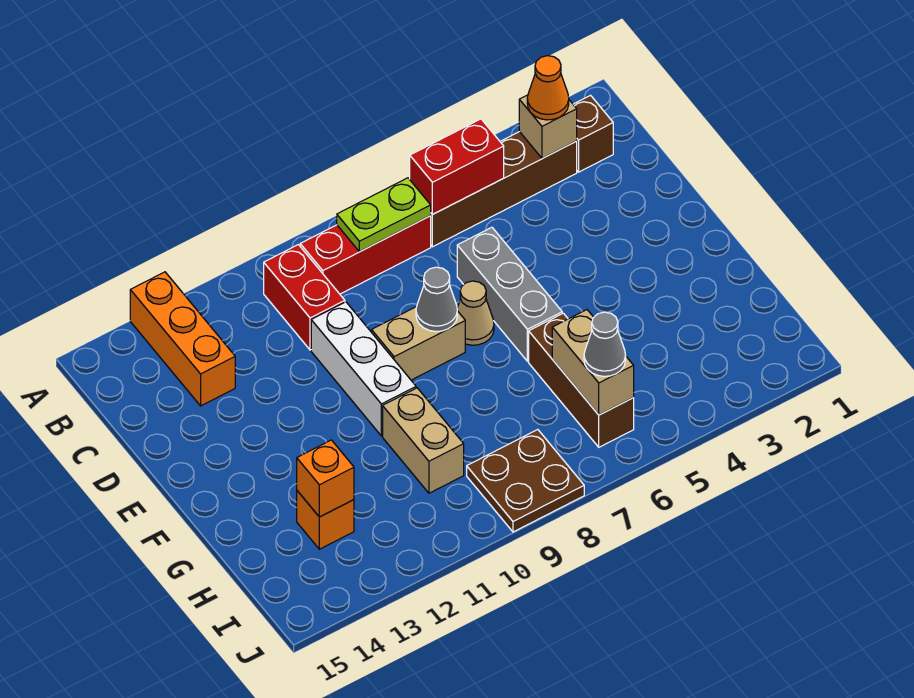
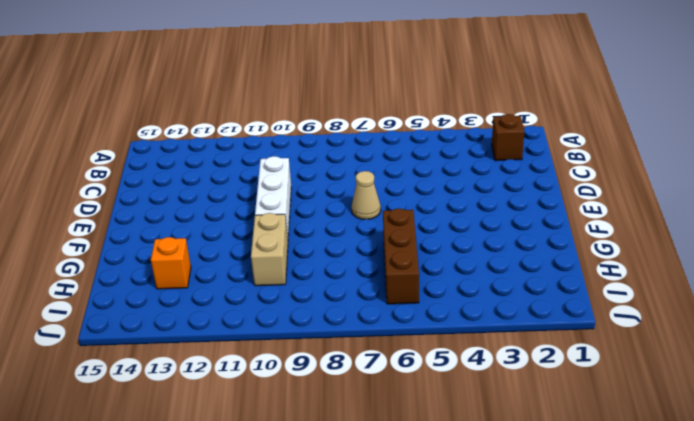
none -> orange 1x3 brick [130,272,235,406]
none -> brown 1x4 brick [431,132,577,247]
none -> red 1x3 brick [300,216,431,294]

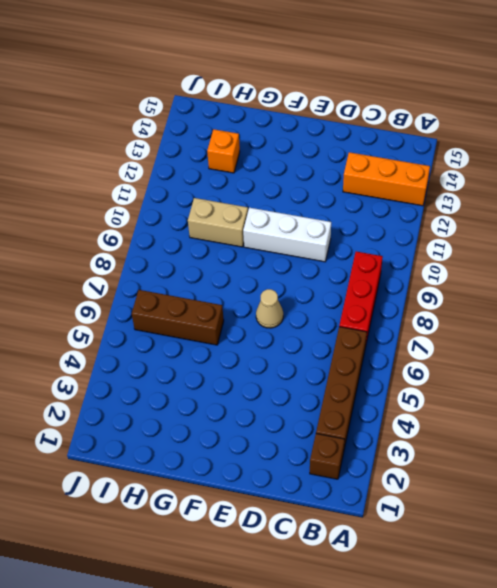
none -> red 1x2 brick [264,245,345,350]
none -> grey 1x3 brick [457,227,562,361]
none -> tan 1x2 brick [372,307,465,380]

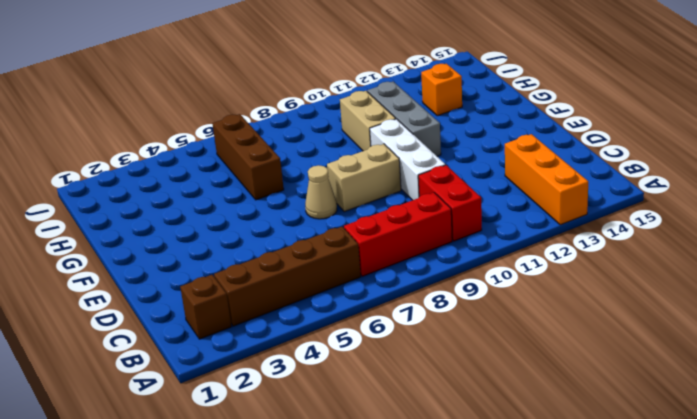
grey 1x3 brick [367,82,441,156] -> grey 1x3 brick moved to [457,227,562,361]
none -> brown 2x2 plate [467,430,584,532]
none -> tan 1x1 brick [519,95,577,159]
none -> red 1x2 brick [410,119,504,215]

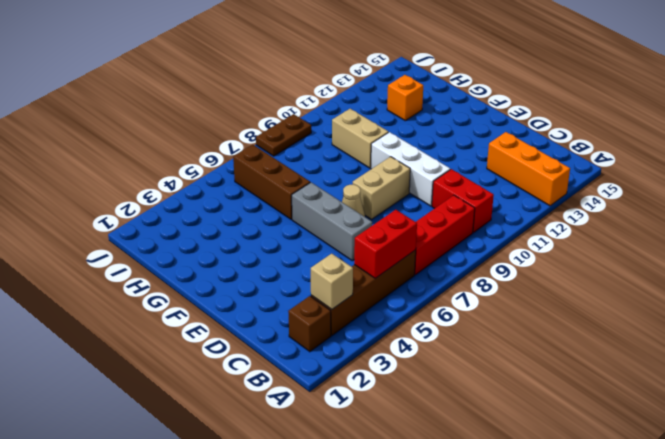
brown 1x2 plate [256,114,311,156] -> brown 2x2 plate [467,430,584,532]
none -> lime 1x2 plate [337,178,431,252]
none -> grey 1x1 cone [416,267,457,332]
none -> tan 1x2 brick [552,310,634,415]

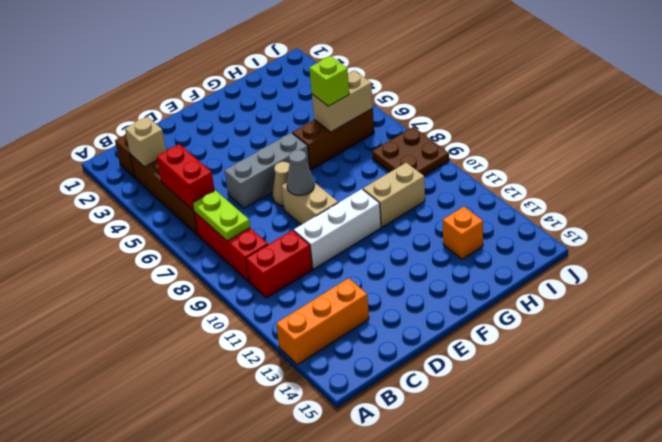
lime 1x1 brick [309,56,349,106] -> none
none -> orange 1x1 brick [297,440,354,517]
none -> orange 1x1 cone [527,56,569,120]
none -> grey 1x1 cone [584,312,626,376]

